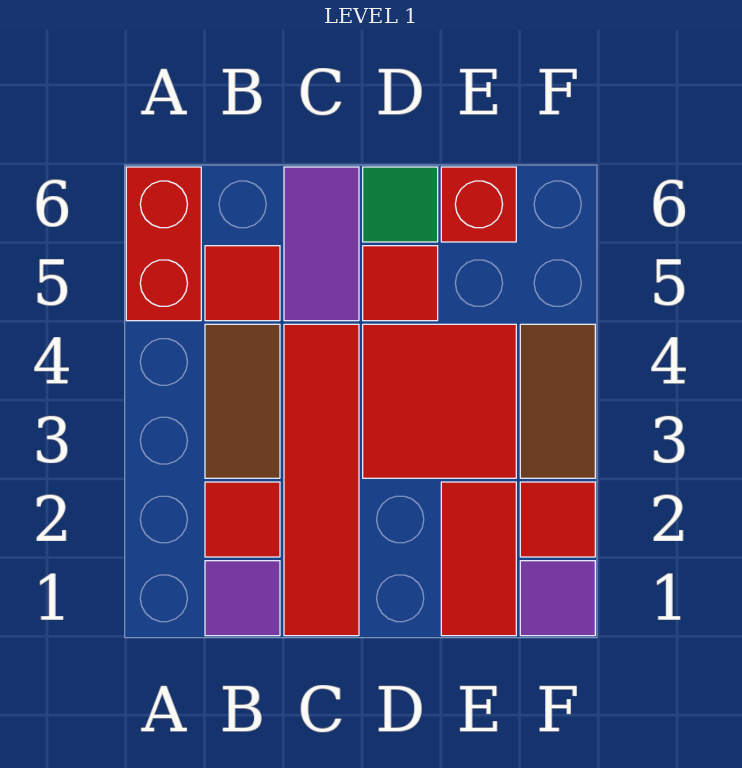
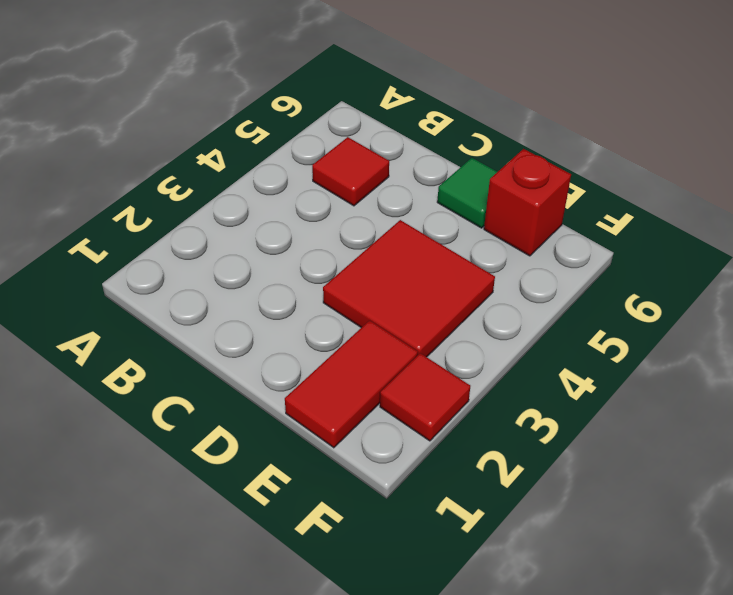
none -> red 1x2 brick [126,167,201,321]
none -> purple 1x1 tile [205,561,280,636]
none -> red 1x1 tile [205,482,280,557]

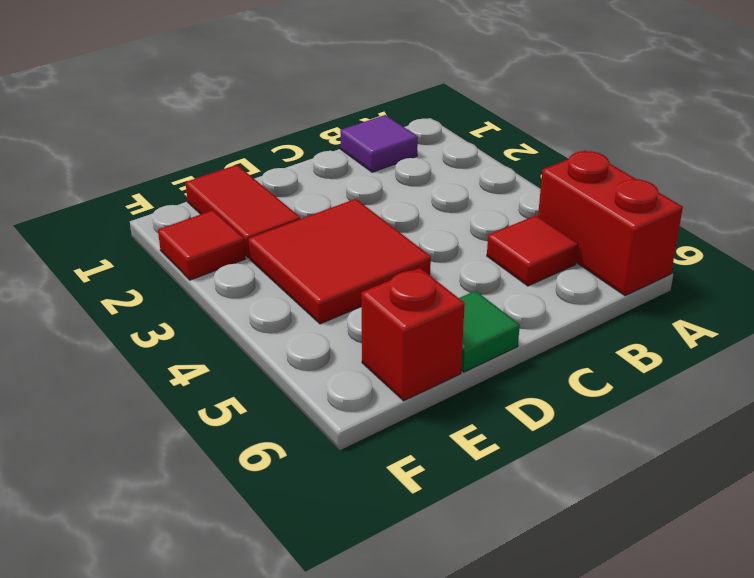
none -> red 1x1 tile [205,482,280,557]
none -> brown 1x2 tile [205,324,280,478]
none -> red 1x4 tile [284,324,359,636]

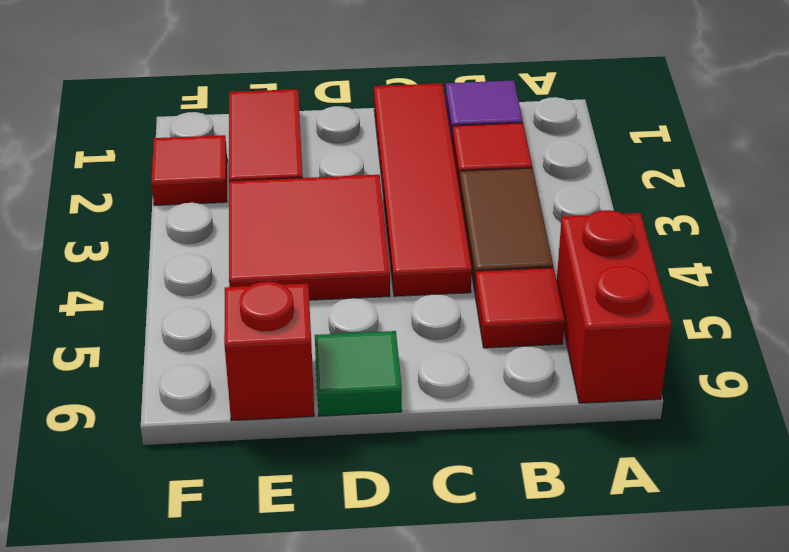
none -> purple 1x2 tile [284,167,359,321]
none -> red 1x1 tile [363,246,438,321]
none -> purple 1x1 tile [520,561,595,636]

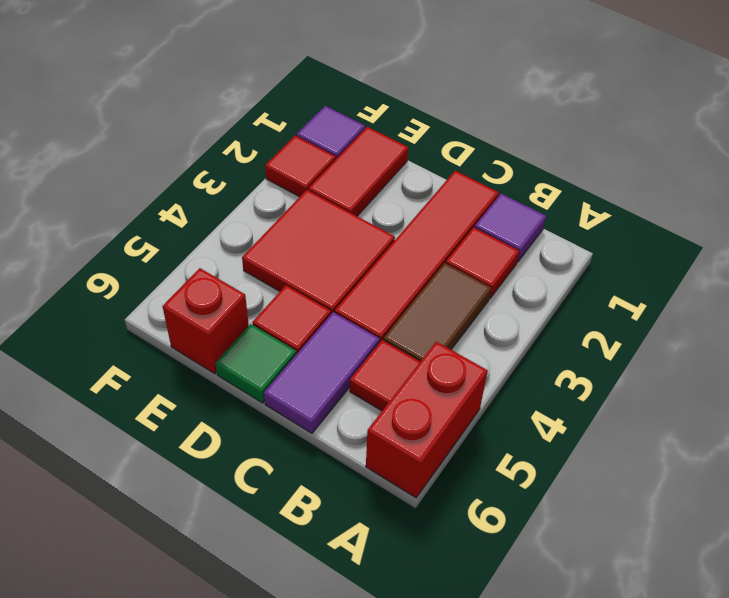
none -> brown 1x2 tile [520,324,595,478]

